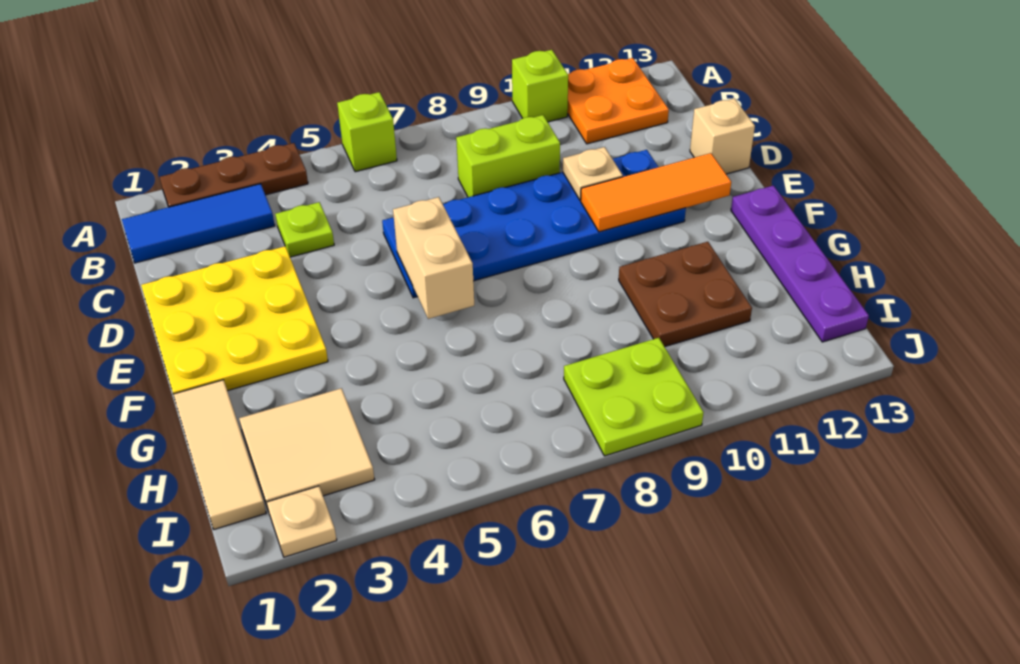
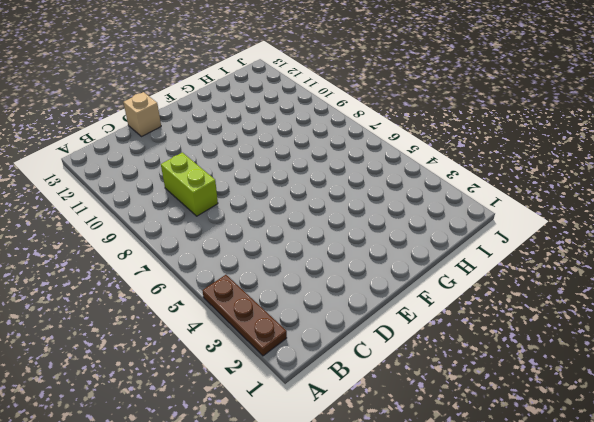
none -> lime 1x1 brick [337,92,397,172]
none -> lime 1x1 brick [512,50,568,122]
none -> orange 2x2 plate [567,58,669,144]

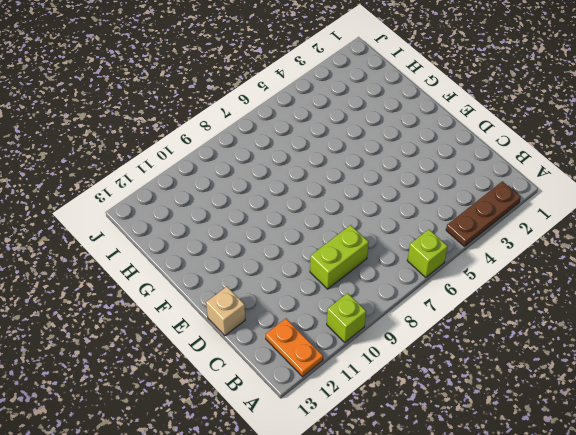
orange 1x2 plate [266,319,323,377] -> orange 2x2 plate [567,58,669,144]
none -> blue 1x3 tile [122,184,275,263]
none -> lime 1x1 plate [275,202,334,257]
none -> yellow 3x3 plate [141,246,328,394]

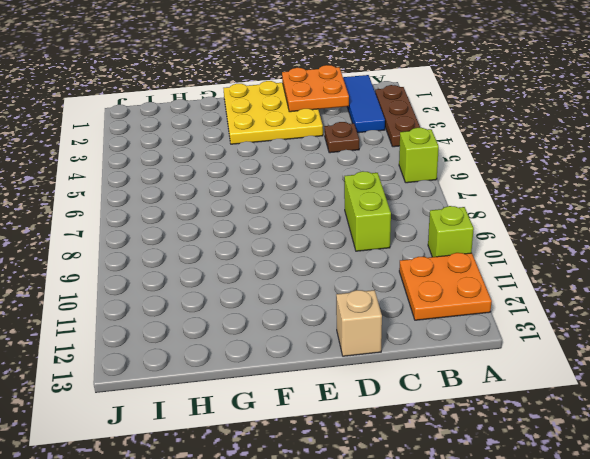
orange 2x2 plate [282,65,349,112] -> none
brown 1x1 plate [325,122,359,153] -> lime 1x1 plate [275,202,334,257]
none -> blue 2x6 plate [382,150,686,298]
none -> purple 1x4 plate [731,186,869,342]
none -> tan 1x3 tile [173,380,266,529]

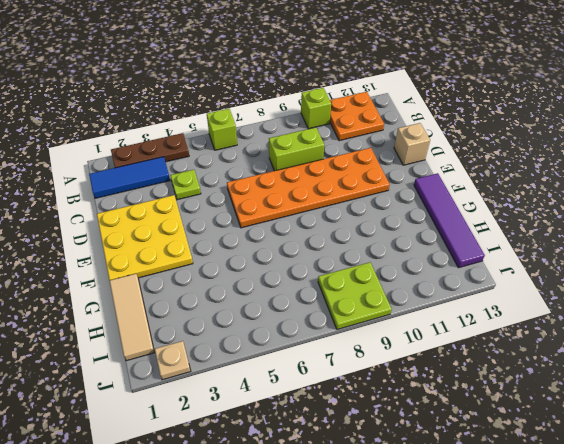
orange 2x6 plate [227,148,390,228] -> blue 2x6 plate [382,150,686,298]
purple 1x4 tile [414,173,485,268] -> purple 1x4 plate [731,186,869,342]
none -> brown 2x2 plate [619,242,752,347]
none -> tan 2x2 tile [239,388,375,508]
none -> tan 1x1 plate [563,147,623,200]

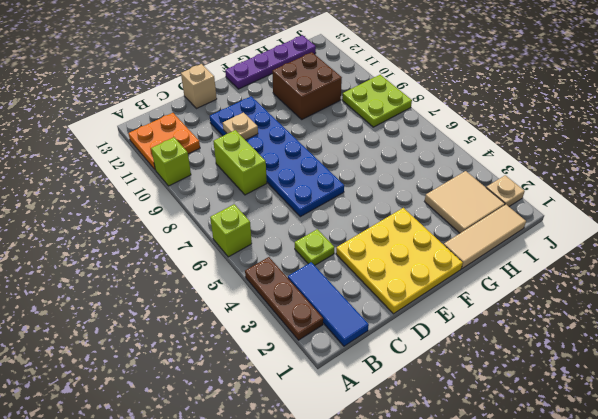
brown 2x2 brick [272,52,342,119] -> brown 2x2 plate [619,242,752,347]
none -> tan 1x2 brick [393,197,474,319]
none -> orange 1x3 tile [581,153,731,232]

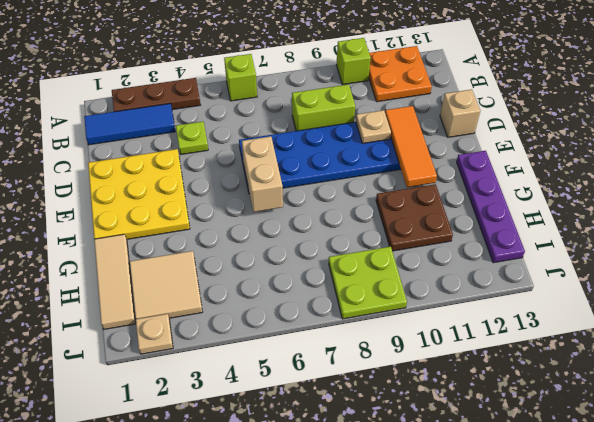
orange 1x3 tile [385,106,437,187] -> orange 1x3 tile turned to [581,153,731,232]

